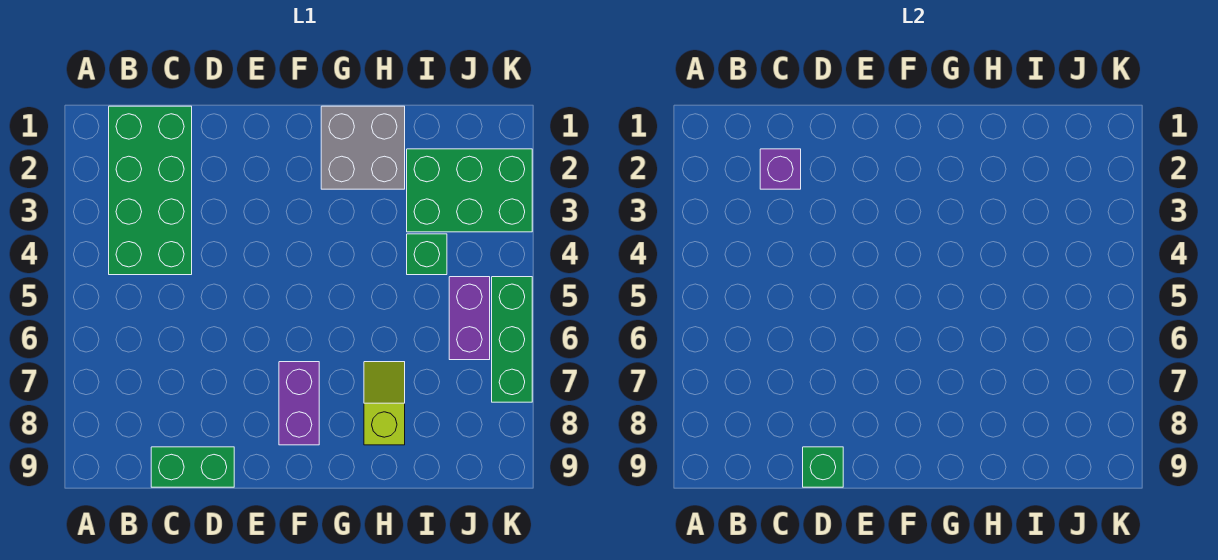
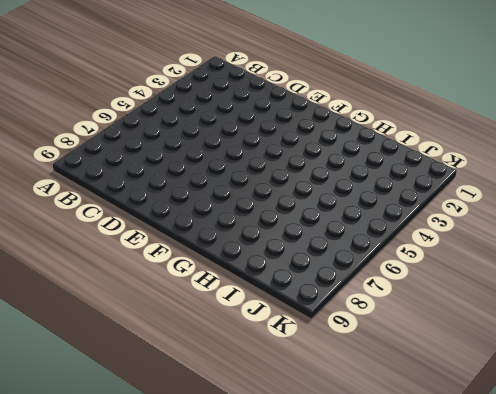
none -> green 2x4 brick [109,106,192,275]
none -> green 1x2 brick [151,447,234,487]

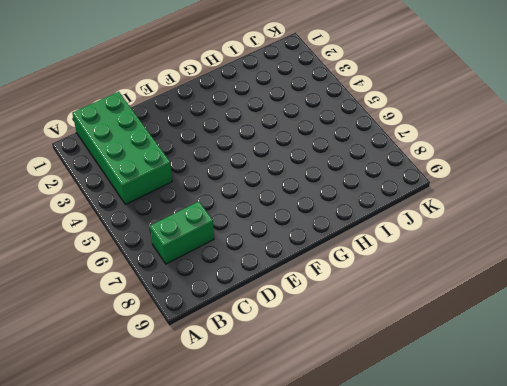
green 1x2 brick [150,202,214,264] -> green 1x2 brick moved to [151,447,234,487]
none -> purple 1x2 brick [279,362,319,445]
none -> grey 2x2 brick [321,106,405,189]

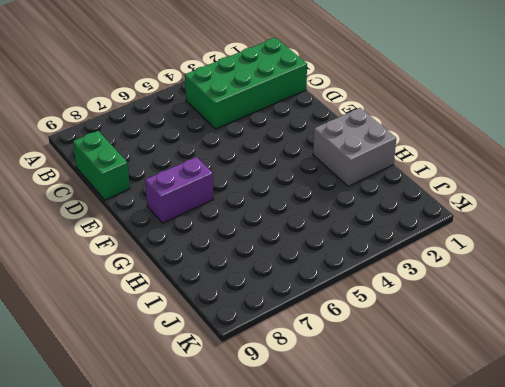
none -> lime 1x2 slope [364,362,405,445]
none -> green 2x3 brick [407,149,532,232]

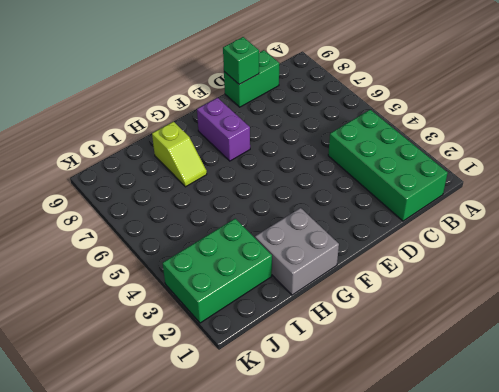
none -> green 1x1 brick [407,234,447,275]
none -> purple 1x2 brick [449,277,490,360]

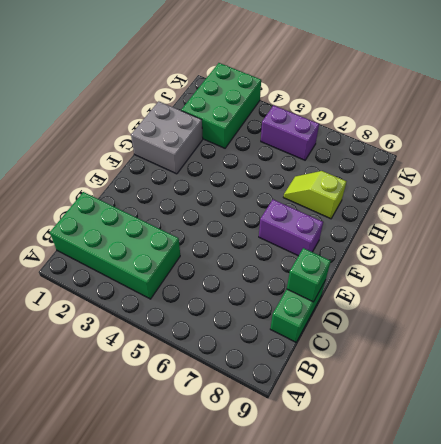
none -> green 1x1 brick [407,234,447,275]
none -> green 1x3 brick [492,277,532,402]

